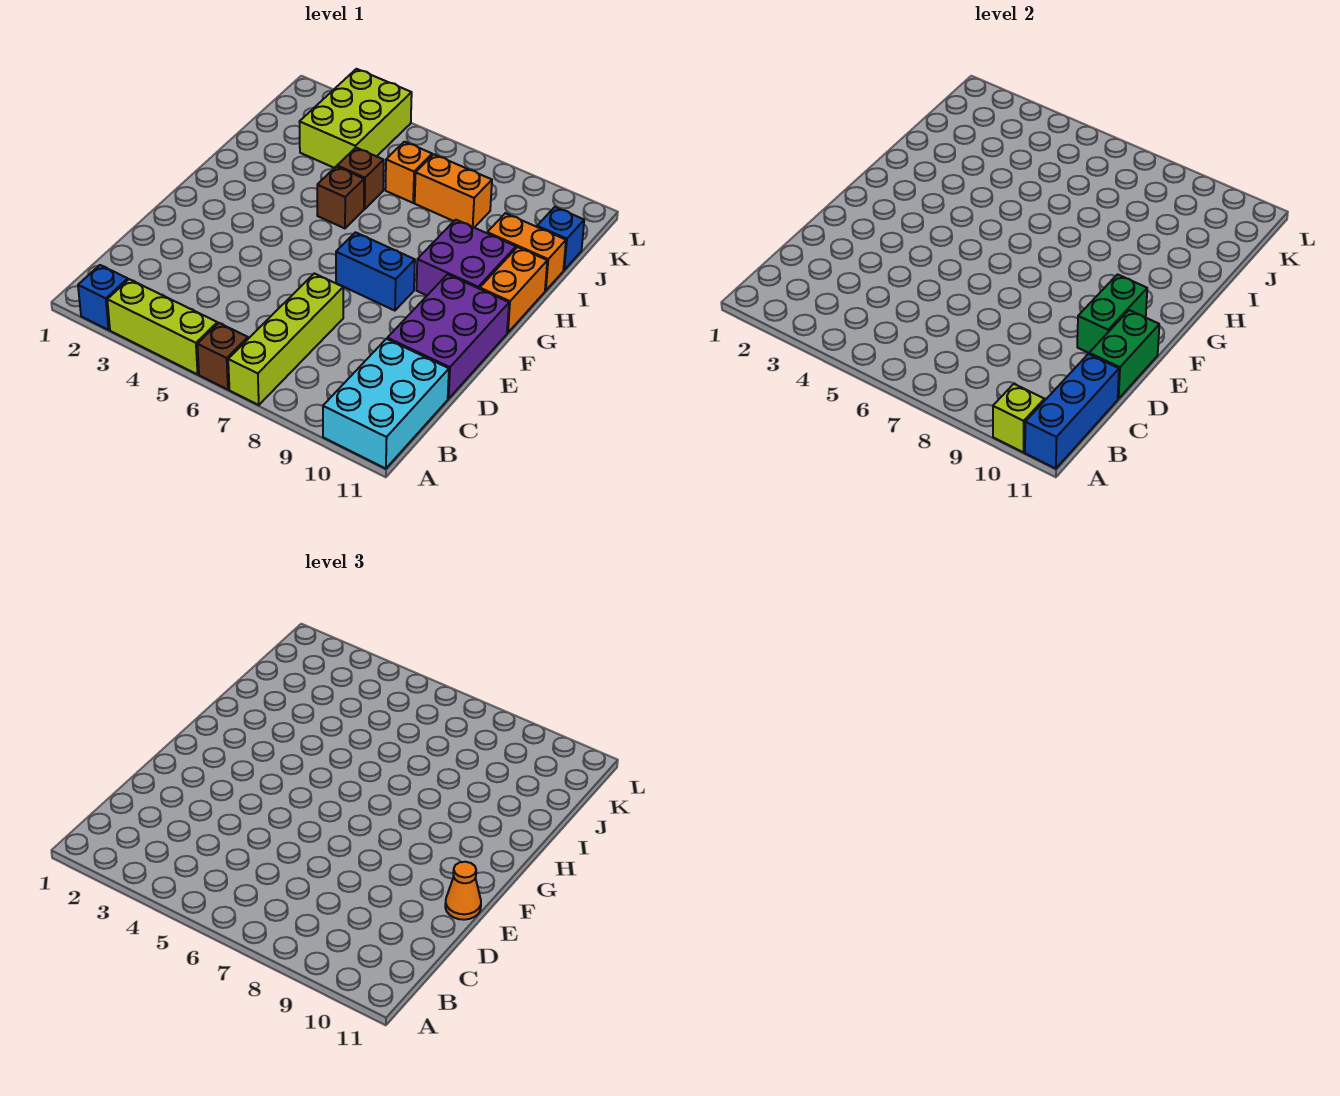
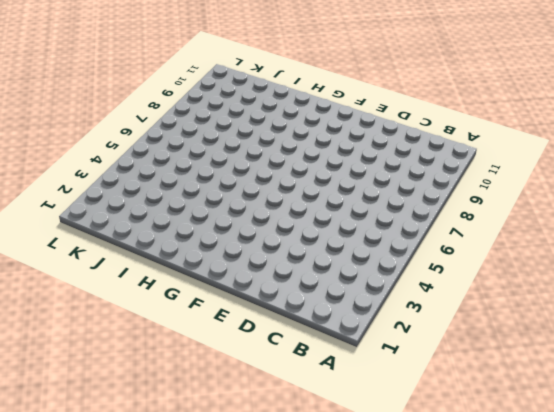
none -> blue 1x1 brick [78,265,128,330]
none -> lime 1x3 brick [107,279,217,374]
none -> brown 1x1 brick [197,323,248,390]

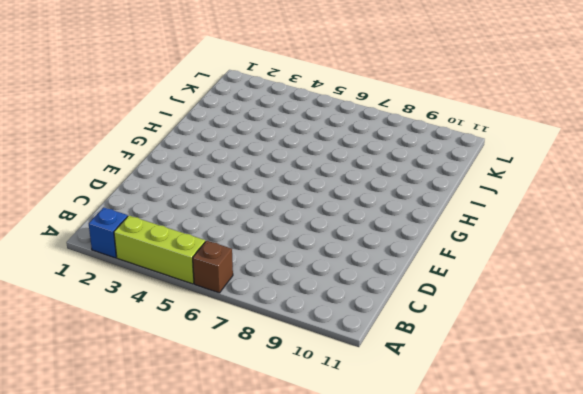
none -> lime 1x4 brick [228,273,343,405]
none -> cyan 2x3 brick [323,339,449,469]
none -> purple 2x3 brick [387,274,509,399]

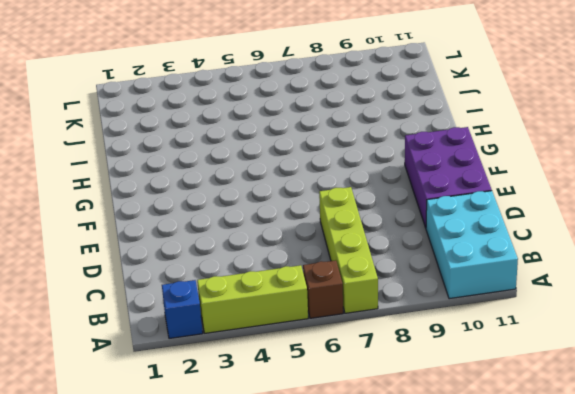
none -> blue 1x2 brick [336,232,415,311]
none -> purple 2x2 brick [416,220,516,295]
none -> orange 1x2 brick [480,247,547,333]

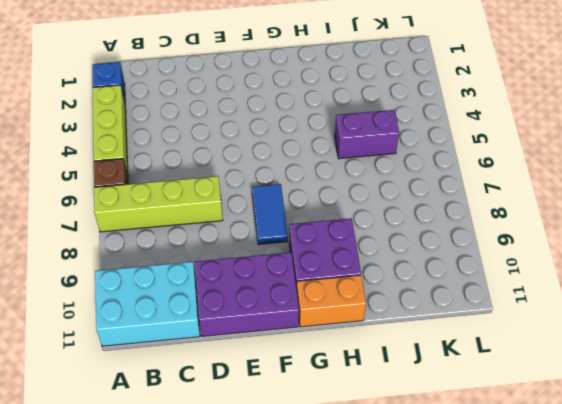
blue 1x2 tile [252,184,288,244] -> blue 1x2 brick [336,232,415,311]
purple 1x2 brick [335,110,399,159] -> brown 1x1 brick [337,148,384,209]
none -> brown 1x1 brick [317,166,364,228]
none -> orange 1x2 brick [487,213,566,291]
none -> lime 2x3 brick [299,69,412,168]

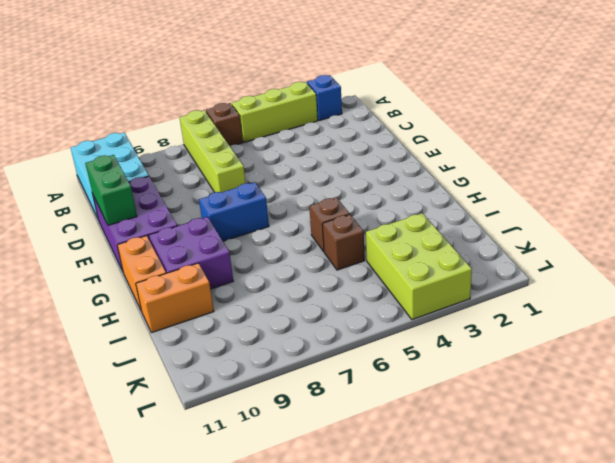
none -> orange 1x1 brick [385,142,432,203]
none -> orange 1x2 brick [415,154,492,228]
none -> blue 1x1 brick [537,207,584,270]

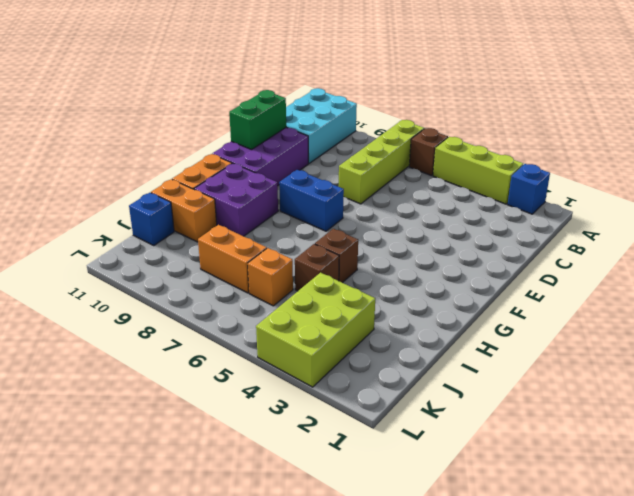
none -> lime 1x1 brick [993,384,1044,452]
none -> blue 1x3 brick [1025,354,1119,469]
none -> green 1x2 brick [1077,274,1147,353]

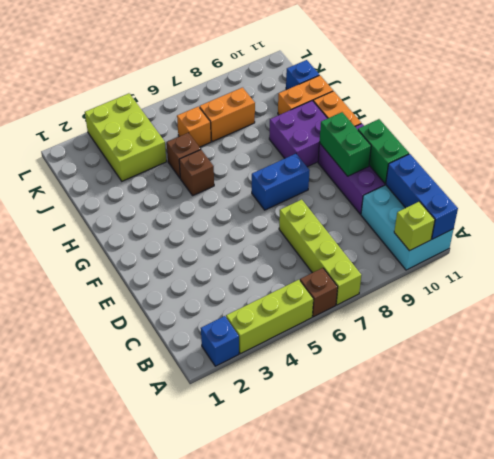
none -> orange 1x1 cone [445,862,481,920]

